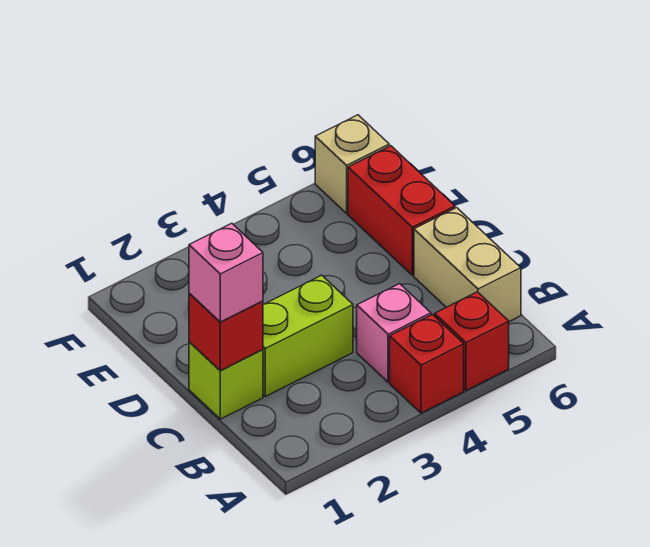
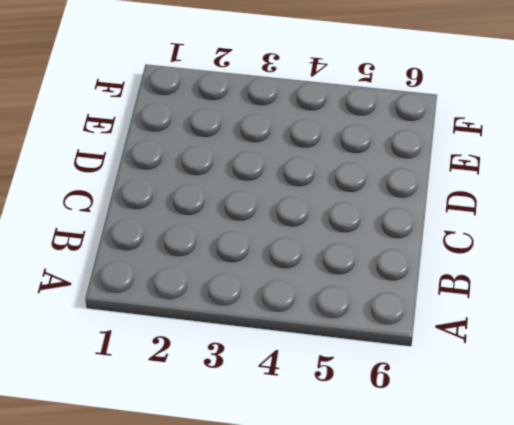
none -> red 1x1 brick [390,315,464,413]
none -> red 1x1 brick [435,292,509,391]

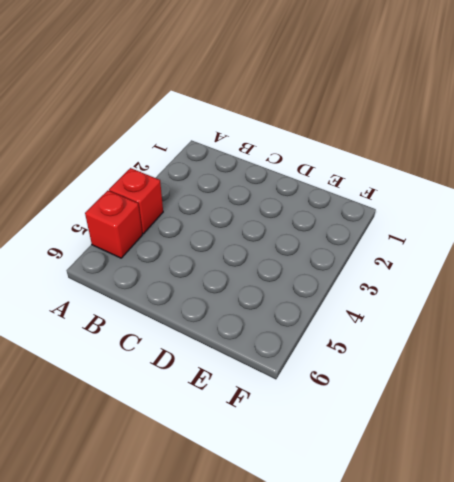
none -> pink 1x1 brick [357,284,431,382]
none -> tan 1x2 brick [414,208,521,322]

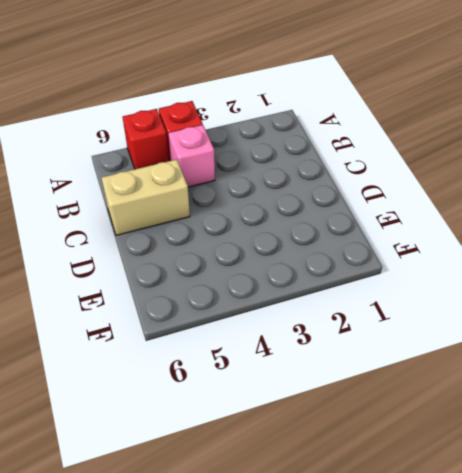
tan 1x2 brick [102,159,190,235] -> tan 1x2 brick turned to [414,208,521,322]
none -> lime 1x1 brick [189,342,263,419]
none -> lime 1x2 brick [263,275,353,397]

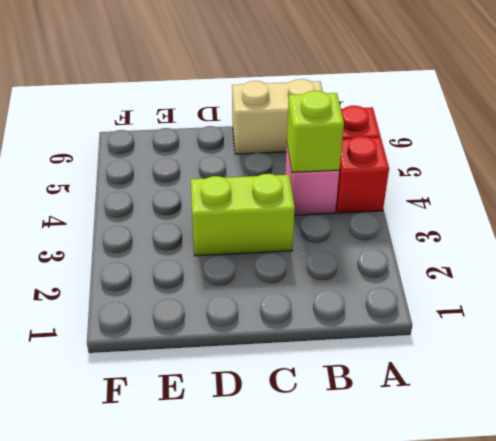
lime 1x1 brick [287,91,344,172] -> lime 1x1 brick moved to [189,342,263,419]
lime 1x2 brick [191,174,295,256] -> lime 1x2 brick turned to [263,275,353,397]
none -> red 1x2 brick [348,146,455,275]
none -> tan 1x1 brick [315,115,389,213]

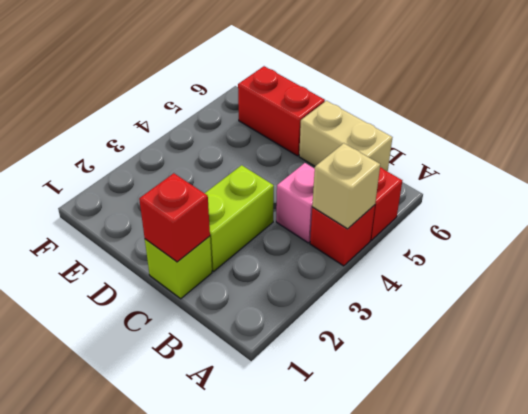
tan 1x1 brick [312,143,380,229] -> tan 1x1 brick moved to [315,115,389,213]
none -> pink 1x1 brick [189,223,263,322]

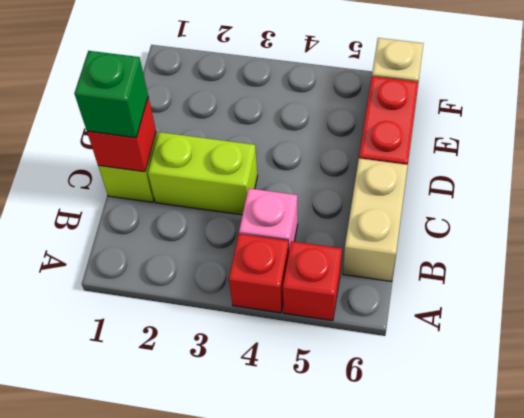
green 1x1 brick [74,51,148,138] -> pink 1x1 brick [189,223,263,322]

